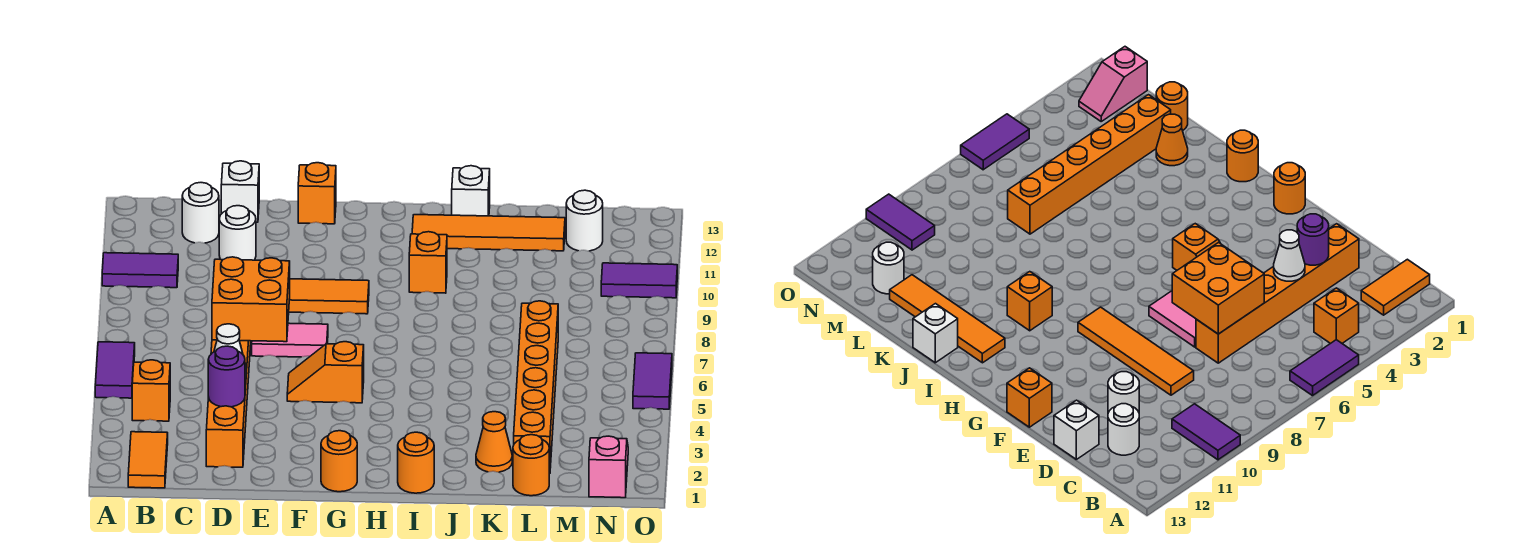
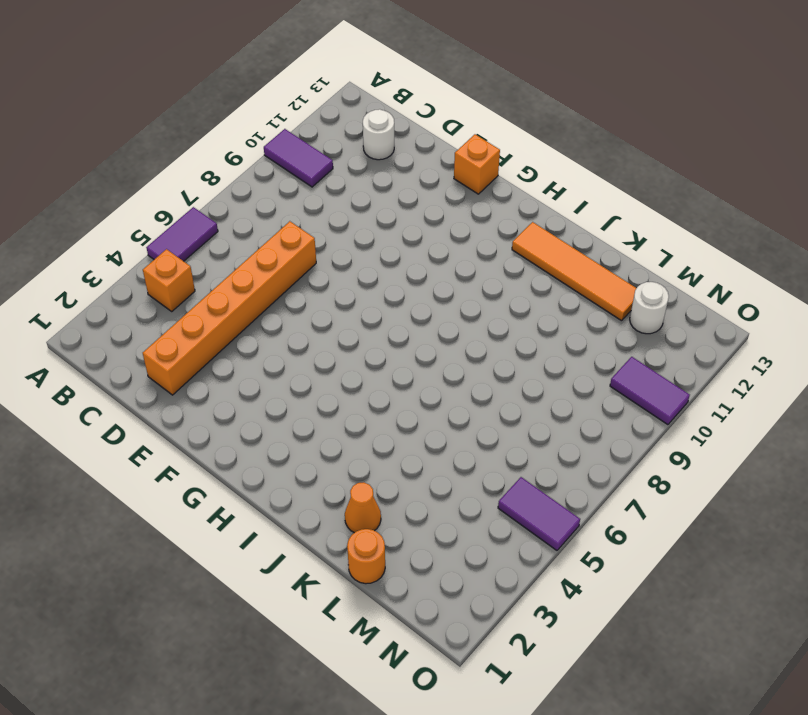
purple 1x2 tile [498,477,580,550] -> purple 1x2 tile turned to [633,353,672,409]
none -> orange 1x2 tile [128,432,168,488]
none -> orange 1x4 tile [289,279,369,314]
none -> white 1x1 round brick [219,206,256,260]

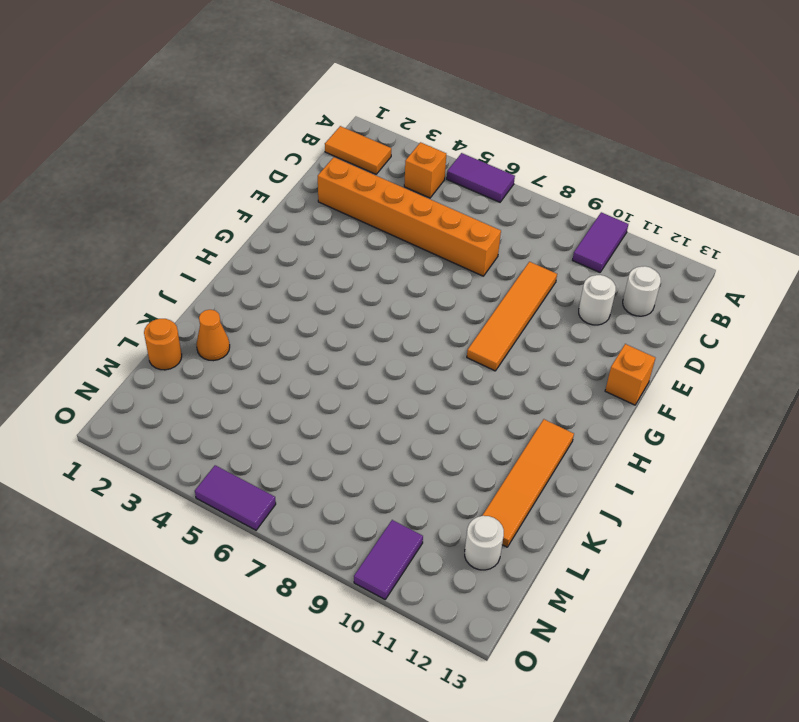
none -> white 1x1 brick [221,161,259,222]
none -> pink 1x2 tile [252,323,328,357]
none -> orange 1x2 slope [287,342,364,403]

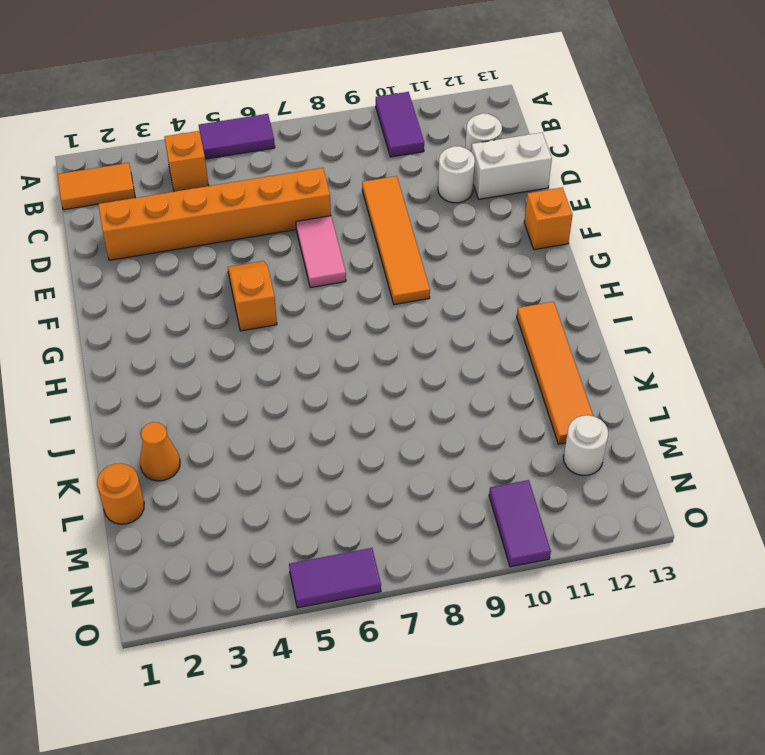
white 1x2 brick [471,133,552,199] -> white 1x1 brick [221,161,259,222]
none -> orange 1x1 round brick [321,431,357,492]
none -> orange 1x1 round brick [398,432,434,493]
none -> orange 1x1 brick [409,232,447,293]

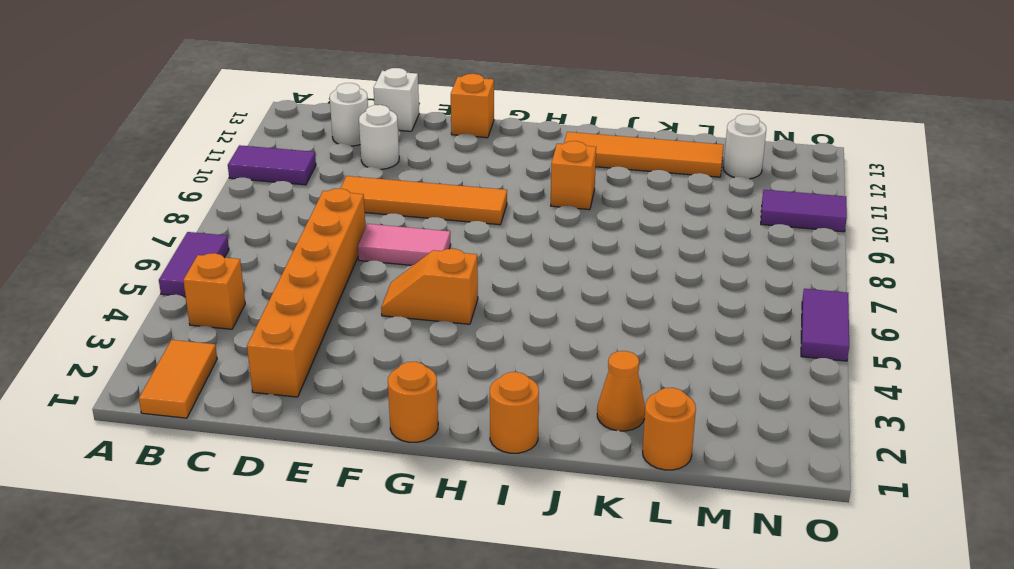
none -> white 1x1 brick [452,166,490,216]
none -> orange 1x6 brick [514,301,558,474]
none -> pink 1x2 slope [589,436,628,498]

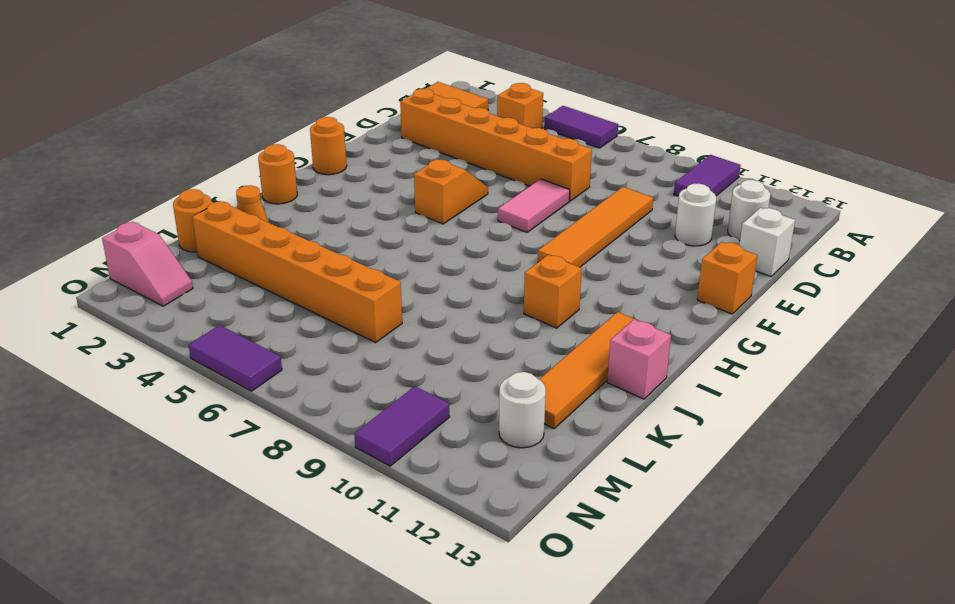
pink 1x1 brick [607,320,671,399] -> white 1x1 brick [452,166,490,216]
none -> purple 1x1 round brick [208,346,245,407]
none -> white 1x1 cone [214,324,246,377]
none -> orange 2x2 brick [212,257,290,342]

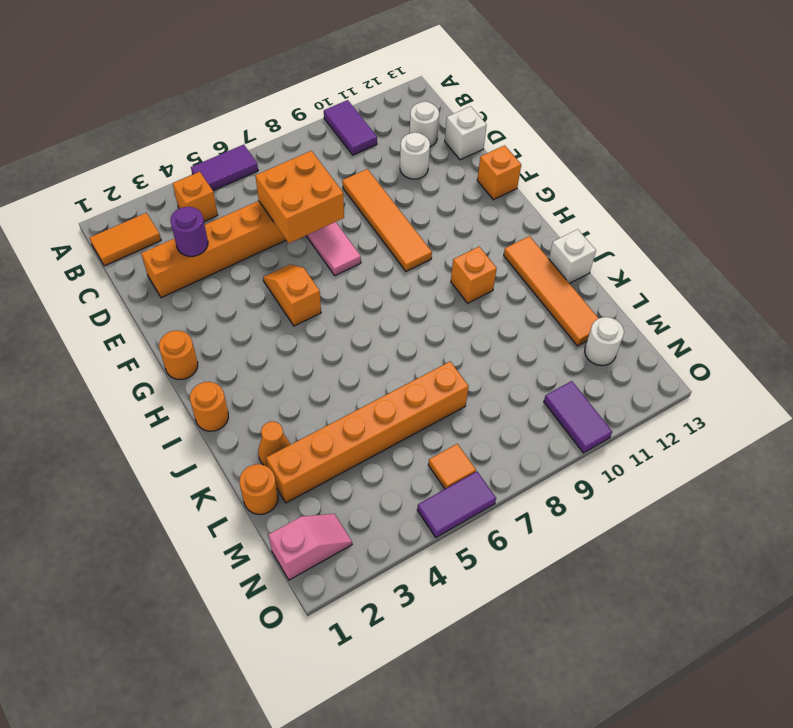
orange 1x1 tile [428,444,476,489] -> none
none -> white 1x1 cone [214,324,246,377]

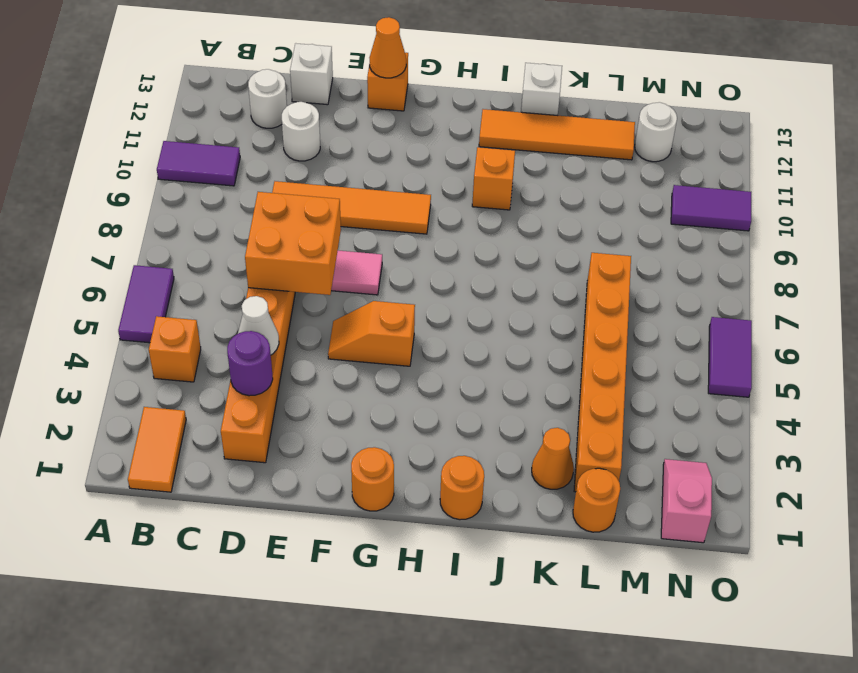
orange 1x1 cone [369,17,406,78] -> none

